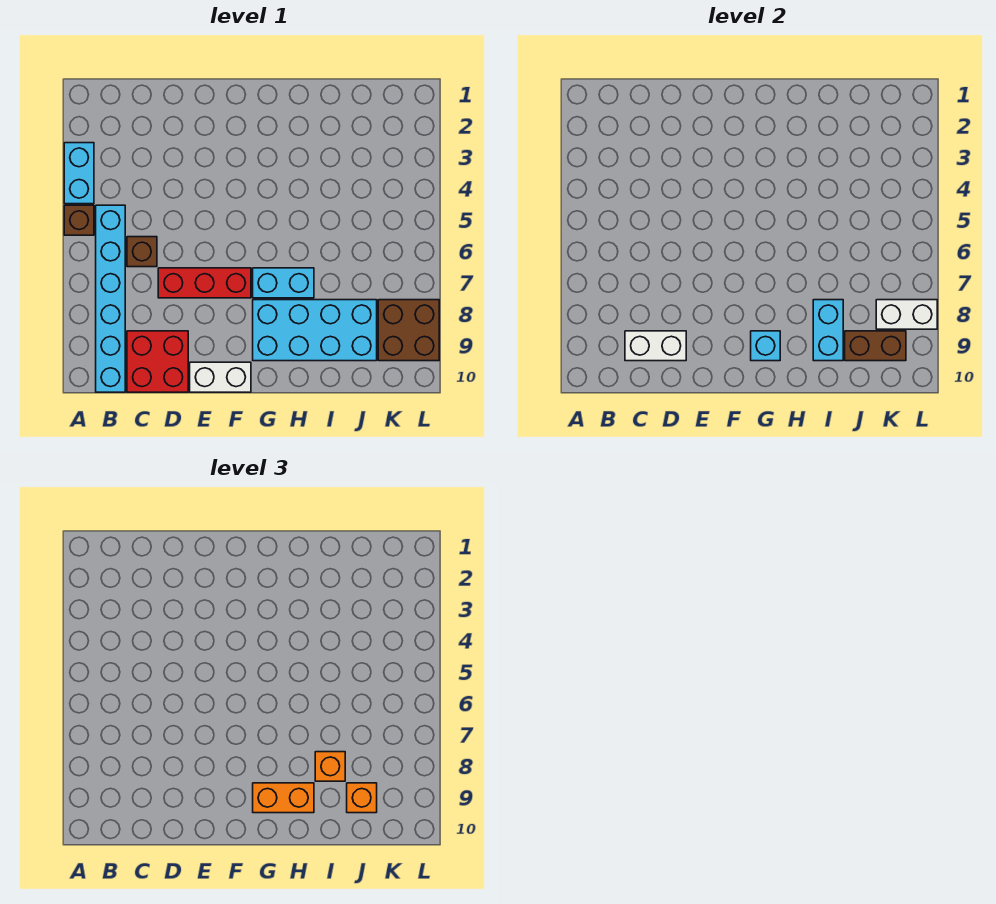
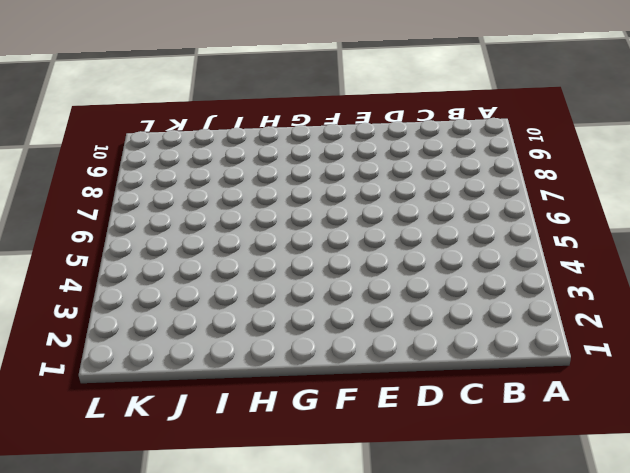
none -> cyan 1x2 brick [64,143,94,204]
none -> brown 1x1 brick [64,205,94,235]
none -> cyan 1x6 brick [96,205,125,392]

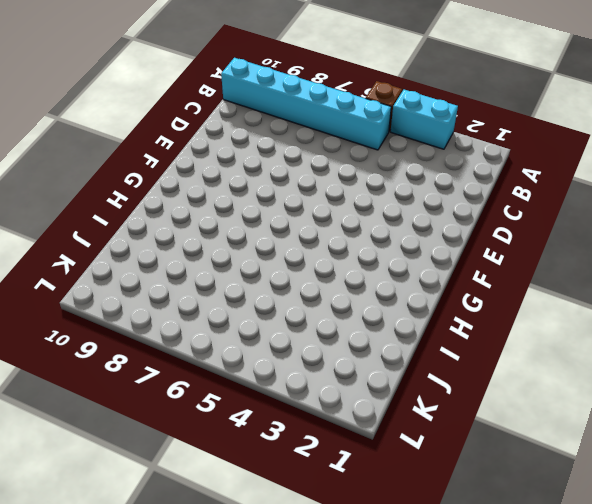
none -> brown 1x1 brick [127,237,157,267]
none -> red 2x2 brick [127,331,188,392]
none -> red 1x3 brick [158,268,251,298]

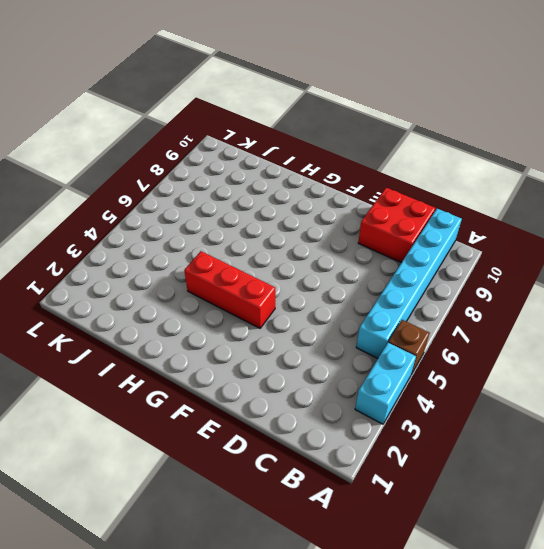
red 1x3 brick [184,251,275,328] -> red 1x3 brick moved to [158,268,251,298]
none -> brown 1x1 brick [127,237,157,267]
none -> white 1x2 brick [190,362,251,392]
none -> cyan 1x2 brick [253,268,314,298]

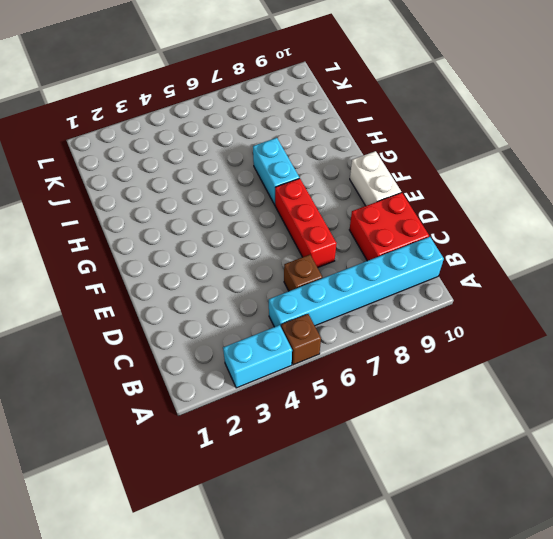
none -> cyan 2x4 brick [253,300,377,361]
none -> brown 2x2 brick [378,300,439,361]
none -> white 1x2 brick [625,331,686,361]

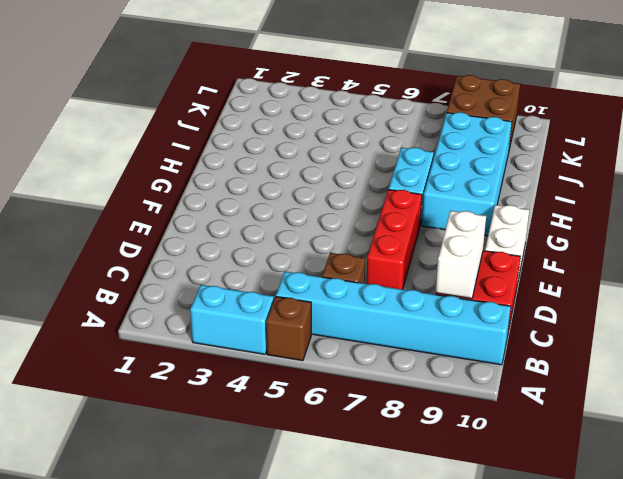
none -> cyan 1x1 brick [751,331,780,361]
none -> cyan 1x2 brick [813,300,843,361]
none -> brown 1x2 brick [845,331,906,361]

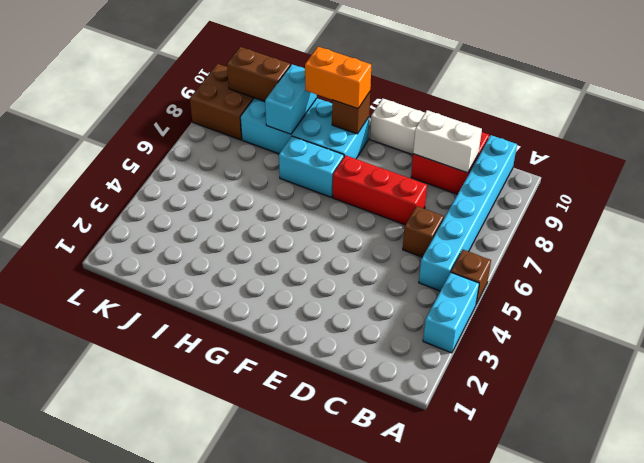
brown 1x1 brick [332,92,370,134] -> cyan 1x1 brick [751,331,780,361]
none -> white 1x2 brick [876,300,937,329]
none -> orange 1x1 brick [315,752,345,781]
none -> orange 1x1 brick [347,783,377,813]

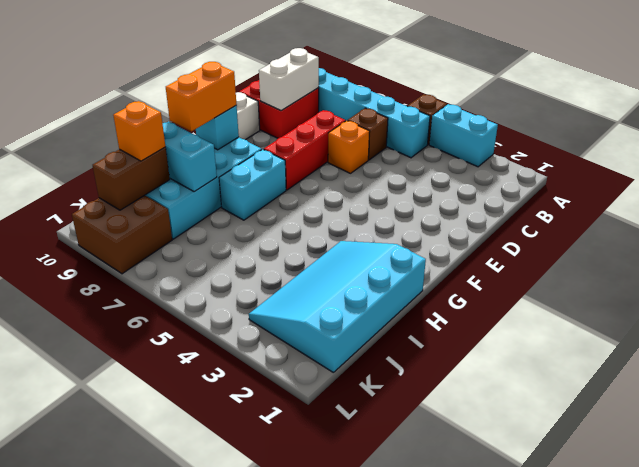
orange 1x1 brick [328,121,370,173] -> orange 1x1 brick moved to [315,752,345,781]
cyan 3x4 slope [249,241,426,372] -> none
none -> white 1x2 brick [876,300,937,329]

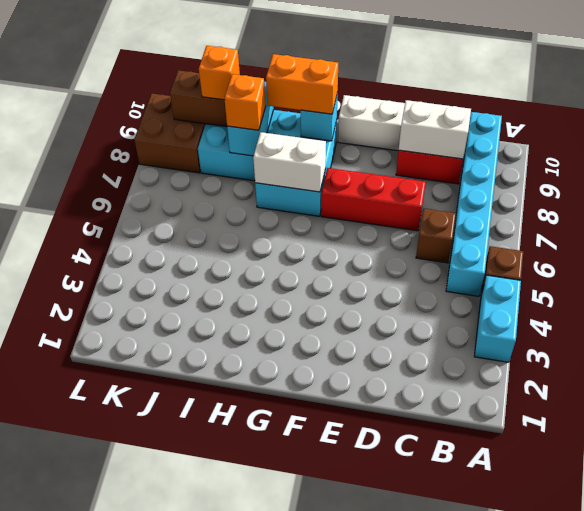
white 1x2 brick [253,132,326,192] -> white 1x2 brick moved to [876,300,937,329]

